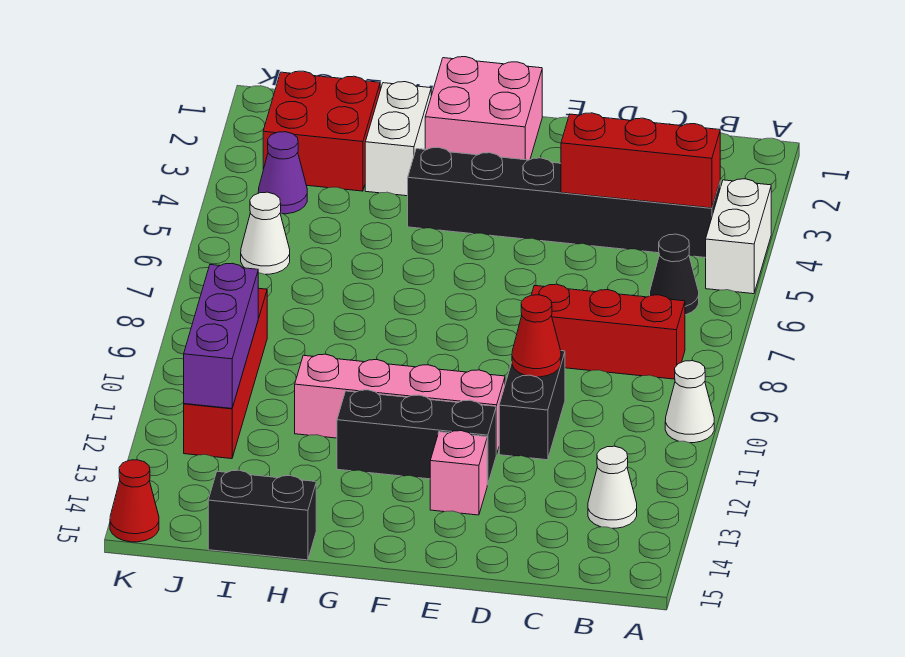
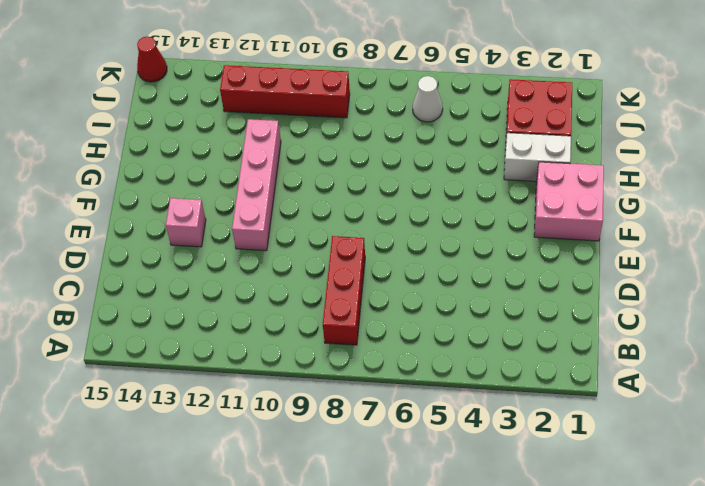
none -> white 1x2 brick [706,179,771,294]
none -> white 1x1 cone [665,360,714,443]
none -> black 1x6 brick [408,148,720,258]

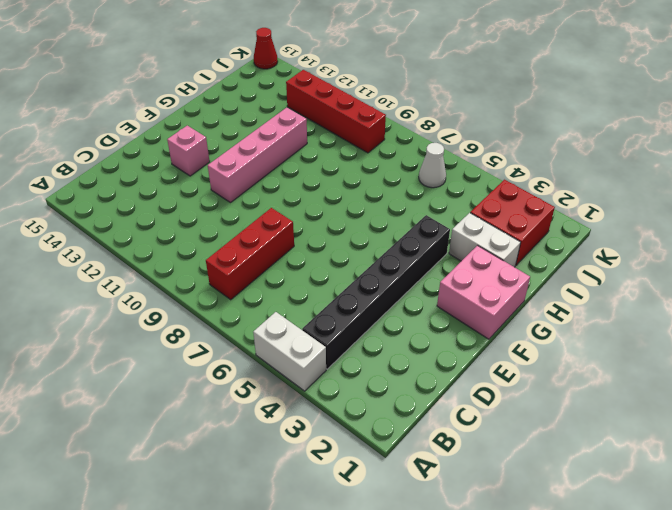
none -> white 1x1 cone [665,360,714,443]
none -> black 1x1 cone [650,234,699,315]
none -> white 1x1 cone [588,446,637,528]

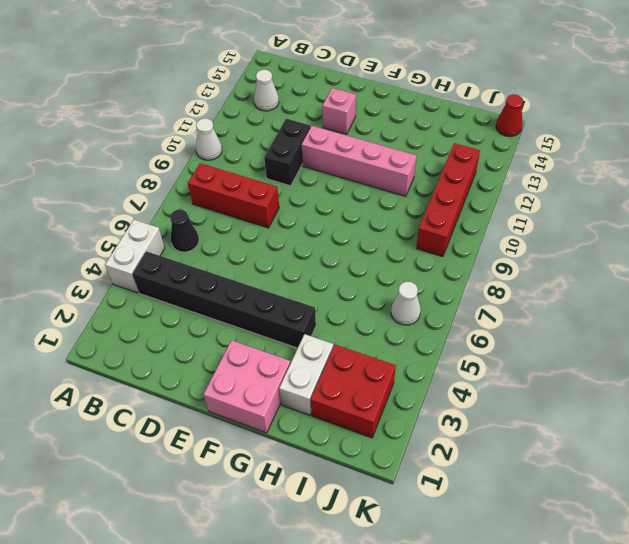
none -> black 1x3 brick [337,390,496,485]
none -> black 1x2 brick [208,470,316,560]
none -> purple 1x1 cone [258,132,307,214]

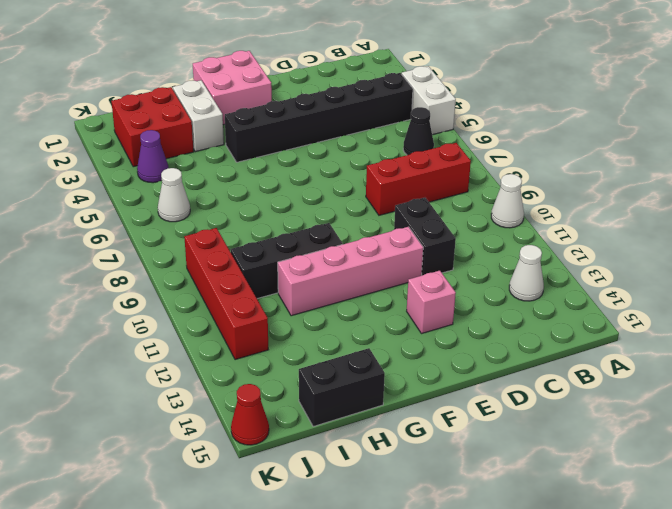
black 1x3 brick [231,223,343,299] -> black 1x3 brick moved to [337,390,496,485]
none -> red 1x3 brick [561,113,720,208]
none -> red 1x1 cone [512,295,561,377]
none -> purple 1x3 brick [184,263,258,408]

